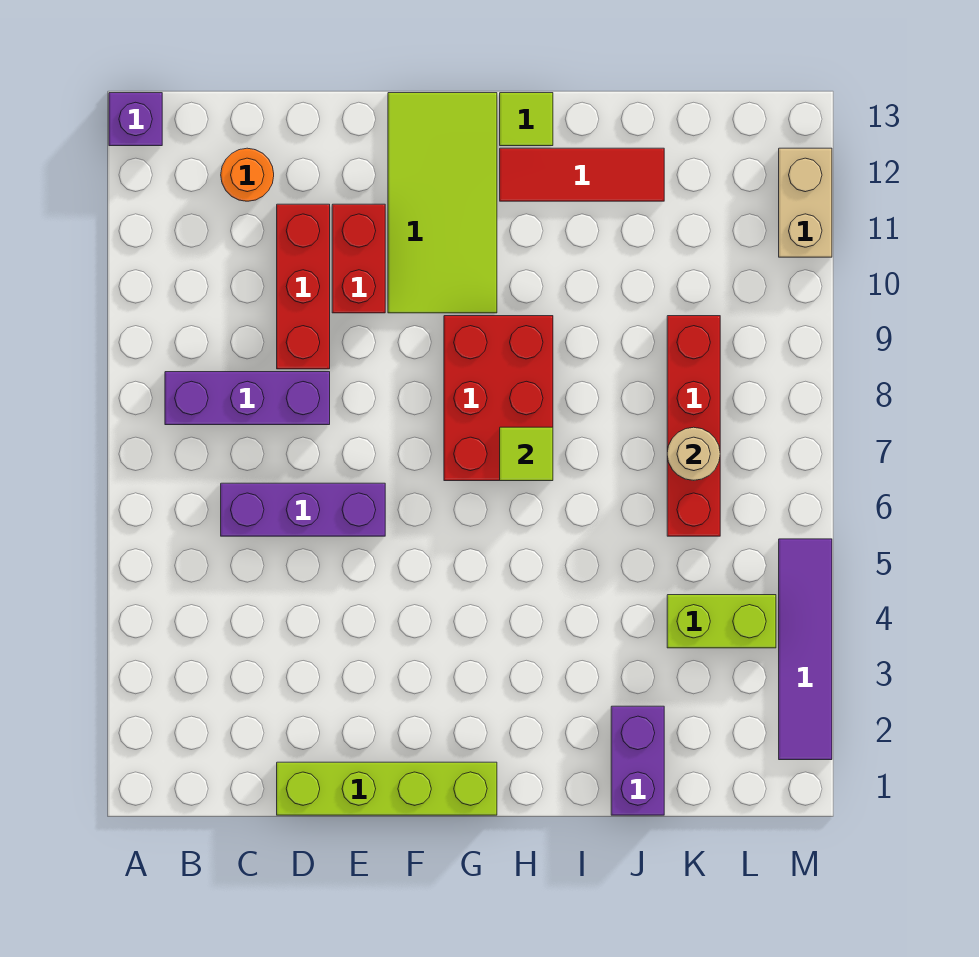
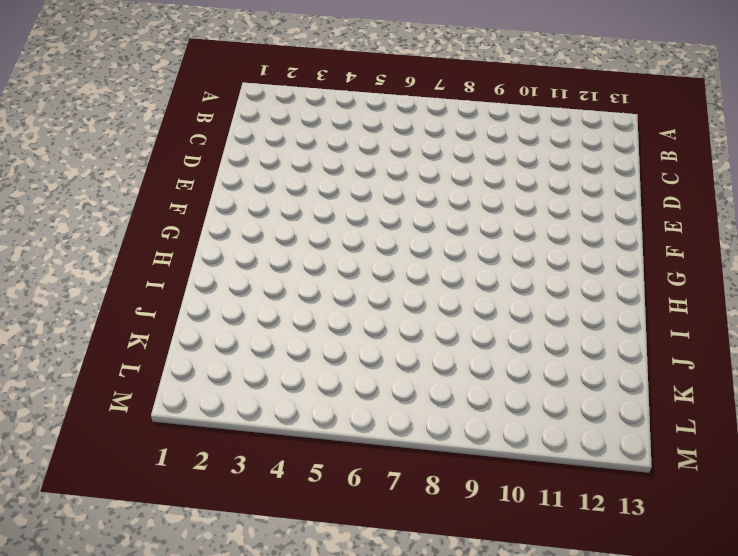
none -> purple 1x1 brick [109,93,162,146]
none -> purple 1x3 brick [165,372,330,425]
none -> purple 1x3 brick [221,483,385,536]

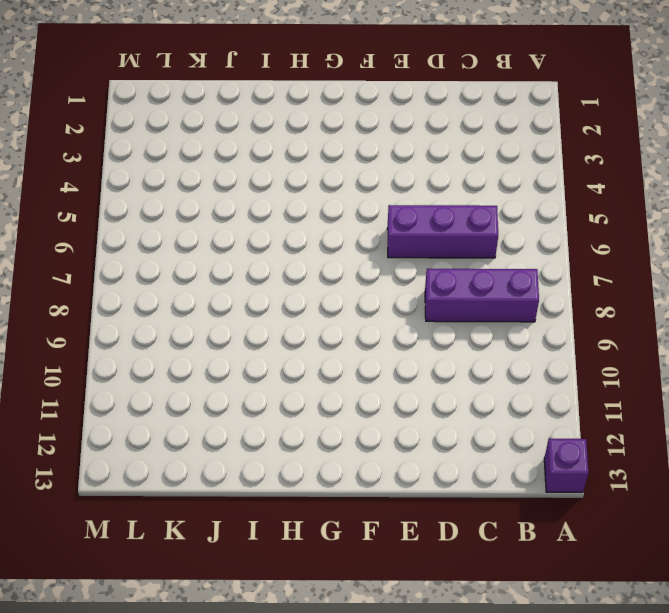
none -> orange 1x1 round brick [221,148,274,201]
none -> lime 1x4 brick [277,762,497,815]
none -> red 1x3 brick [277,204,330,369]

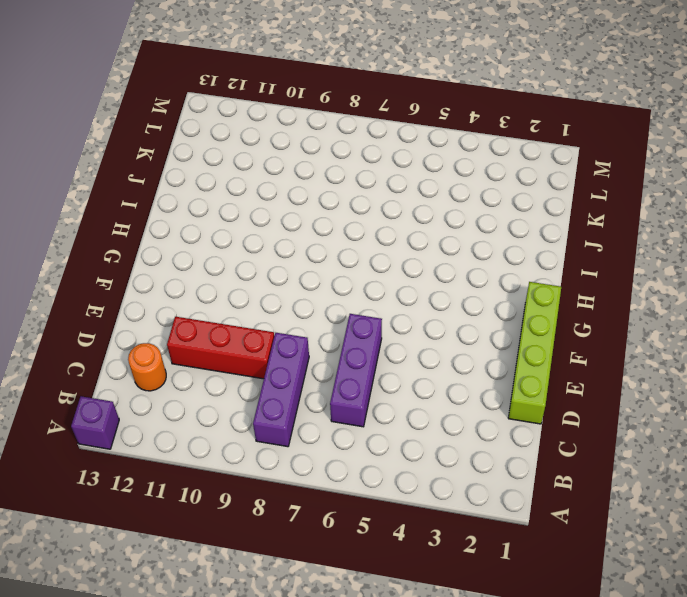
none -> red 1x2 brick [332,204,385,313]
none -> lime 2x4 tile [388,93,497,313]
none -> red 2x3 brick [444,316,553,481]

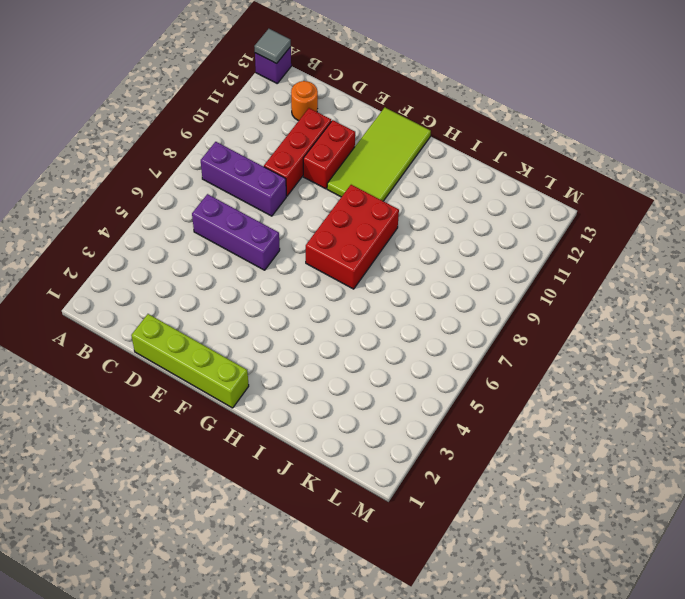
grey 1x1 tile [254,29,291,64] -> none
none -> red 1x3 tile [500,148,664,201]
none -> lime 1x1 tile [500,93,553,146]
none -> purple 1x2 brick [611,706,664,815]

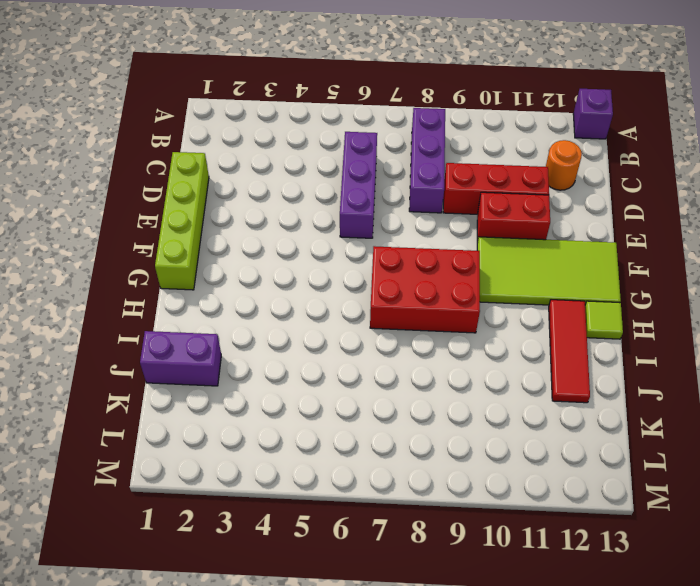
none -> lime 1x2 brick [667,595,776,648]
none -> red 1x4 brick [667,316,720,536]
none -> purple 1x4 tile [779,539,832,760]

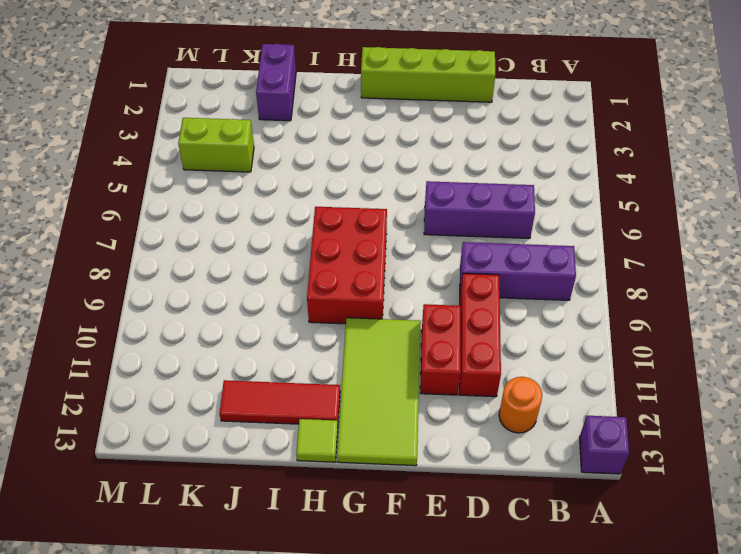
none -> red 1x4 brick [667,316,720,536]
none -> purple 1x4 tile [779,539,832,760]
none -> tan 1x2 brick [779,148,832,257]

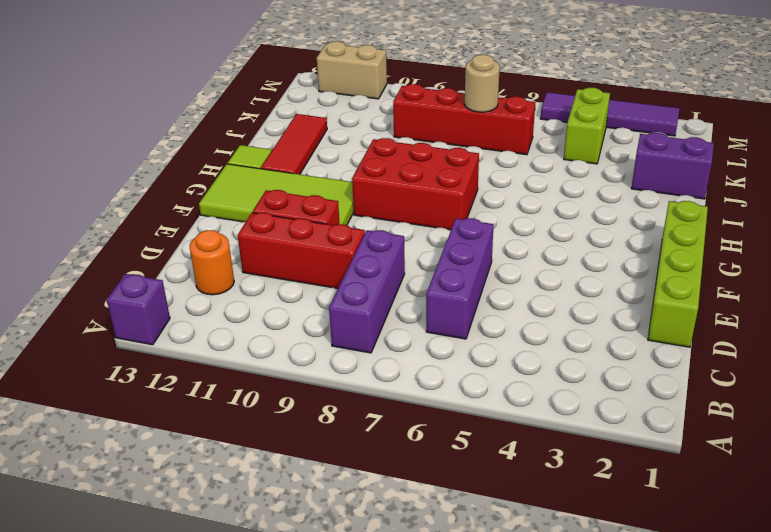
none -> lime 1x1 tile [500,427,553,481]

